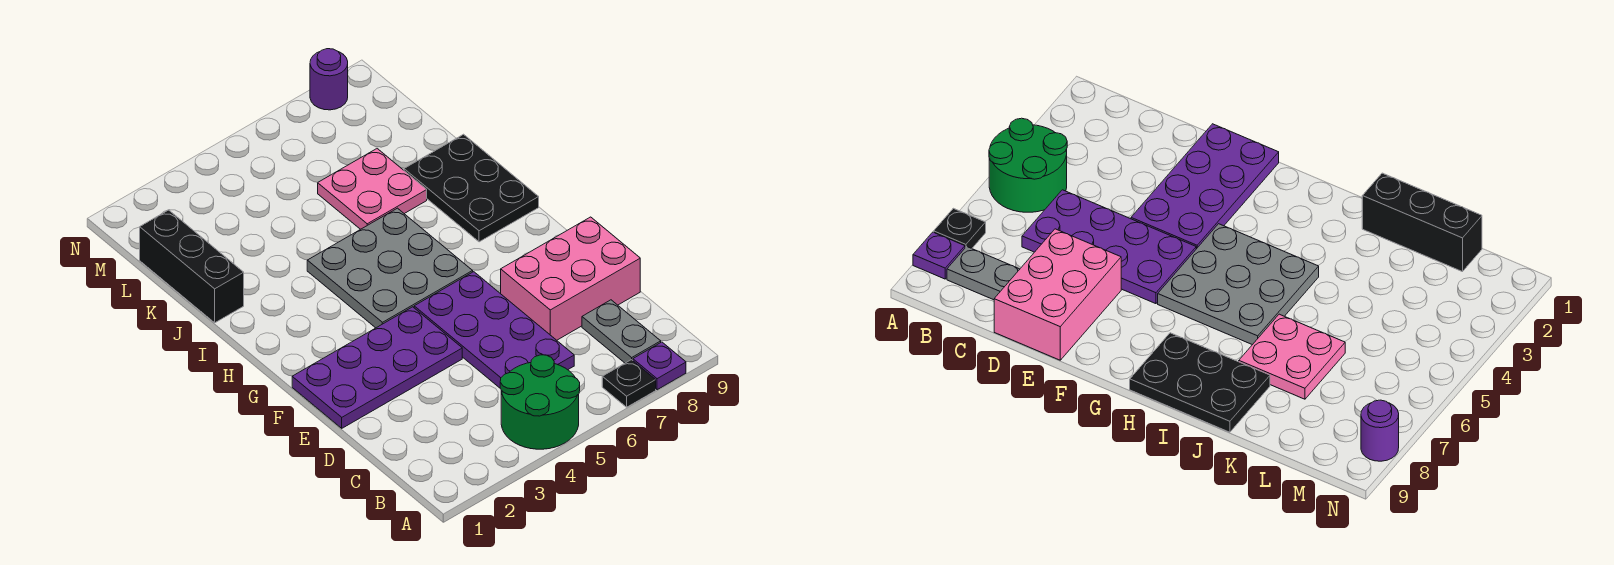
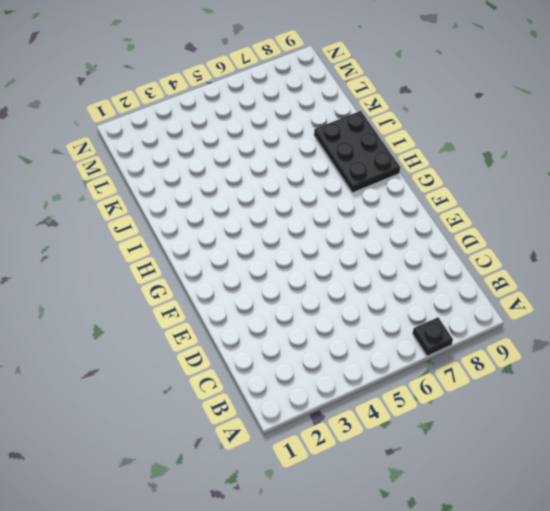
none -> green 2x2 round brick [500,355,580,449]
none -> purple 1x1 plate [633,342,686,390]
none -> grey 1x2 plate [582,300,661,363]

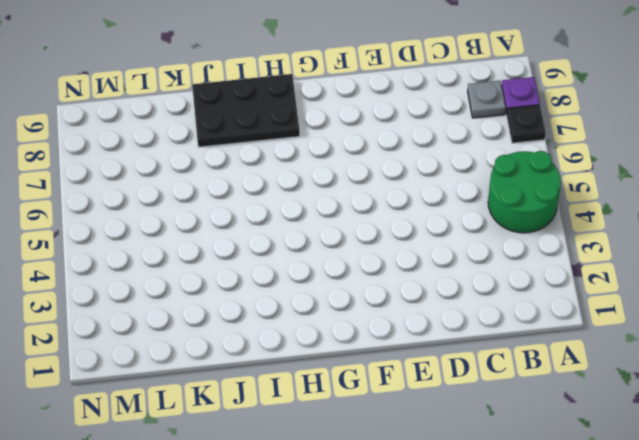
grey 1x1 plate [468,80,506,118] -> grey 1x2 plate [582,300,661,363]
none -> purple 2x4 plate [414,272,574,388]
none -> pink 2x3 brick [501,217,640,340]
none -> purple 2x4 plate [292,307,462,428]

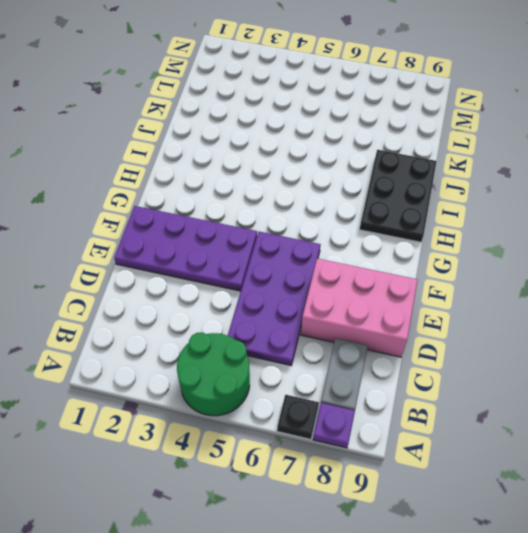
none -> grey 3x3 plate [307,208,473,328]
none -> black 1x3 brick [140,210,244,323]
none -> pink 2x2 plate [318,149,427,229]

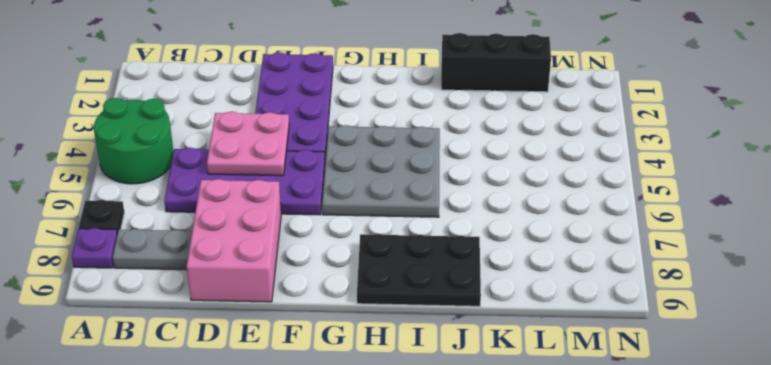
pink 2x2 plate [207,112,289,176] -> pink 2x2 plate moved to [318,149,427,229]
none -> purple 1x1 round brick [310,49,348,110]

